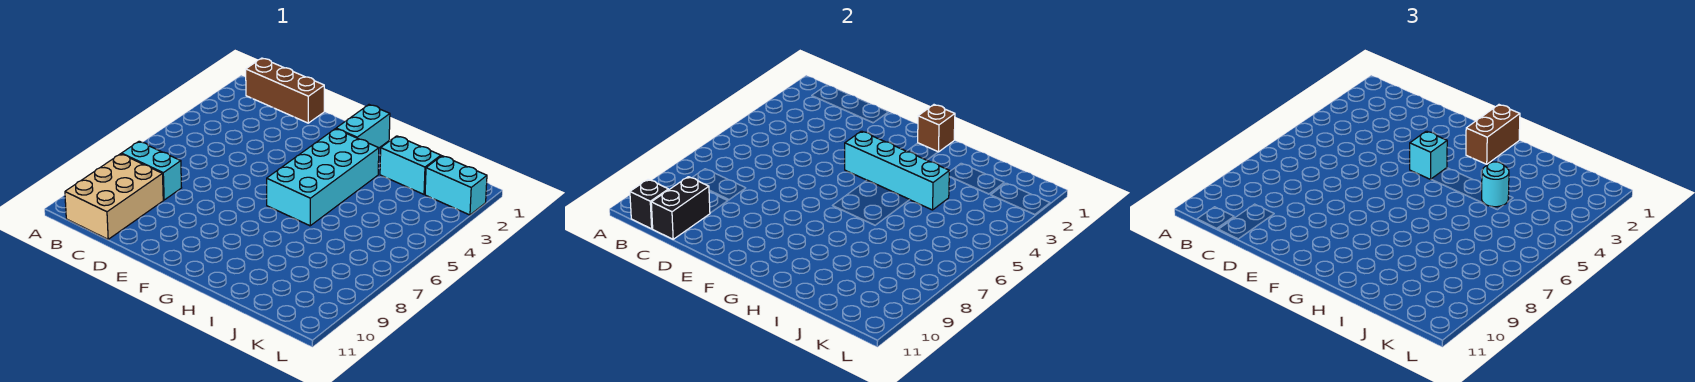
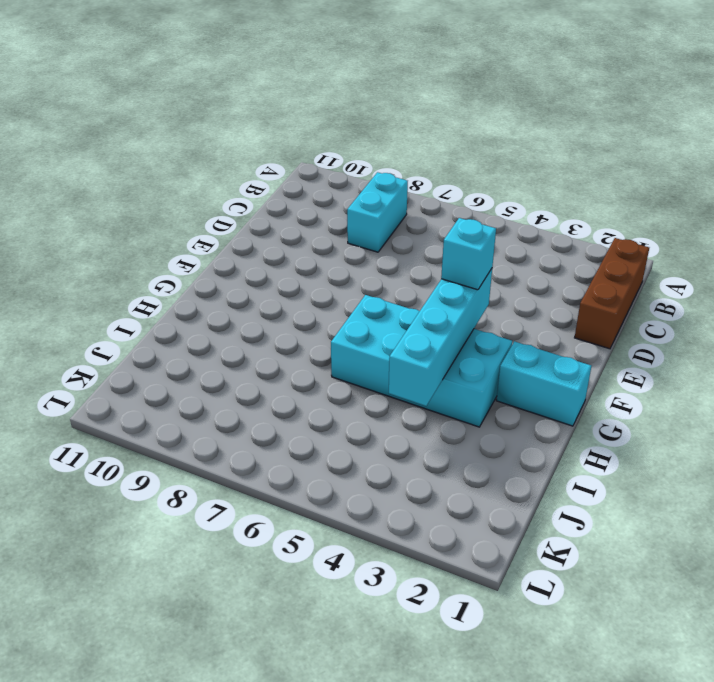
none -> tan 2x3 brick [65,154,163,239]
none -> cyan 1x2 brick [380,136,441,194]
none -> cyan 1x2 brick [425,156,487,215]

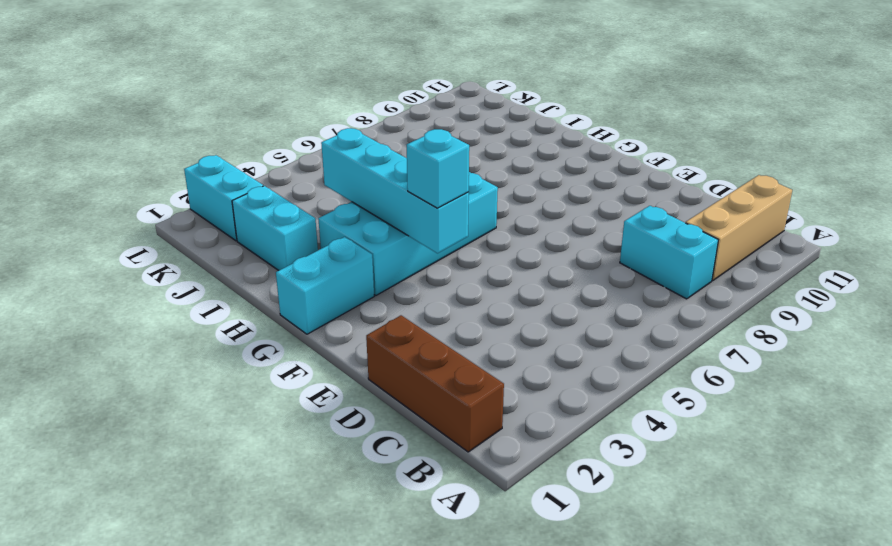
tan 1x3 brick [686,175,792,281] -> tan 2x3 brick [65,154,163,239]
none -> black 1x1 brick [630,179,669,229]
none -> black 1x2 brick [651,177,710,239]
none -> brown 1x1 brick [918,105,955,152]

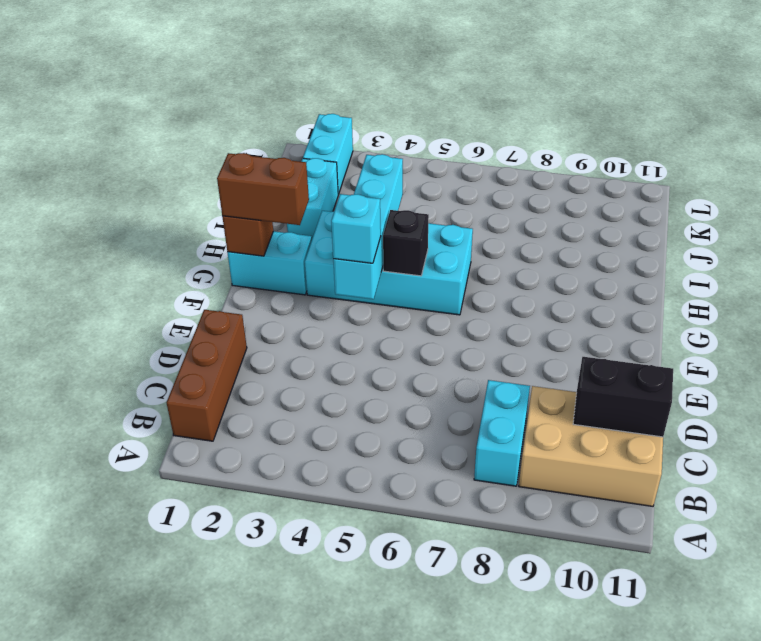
black 1x1 brick [383,210,429,276] -> black 1x1 brick moved to [630,179,669,229]
none -> cyan 1x1 round brick [1482,162,1509,207]

